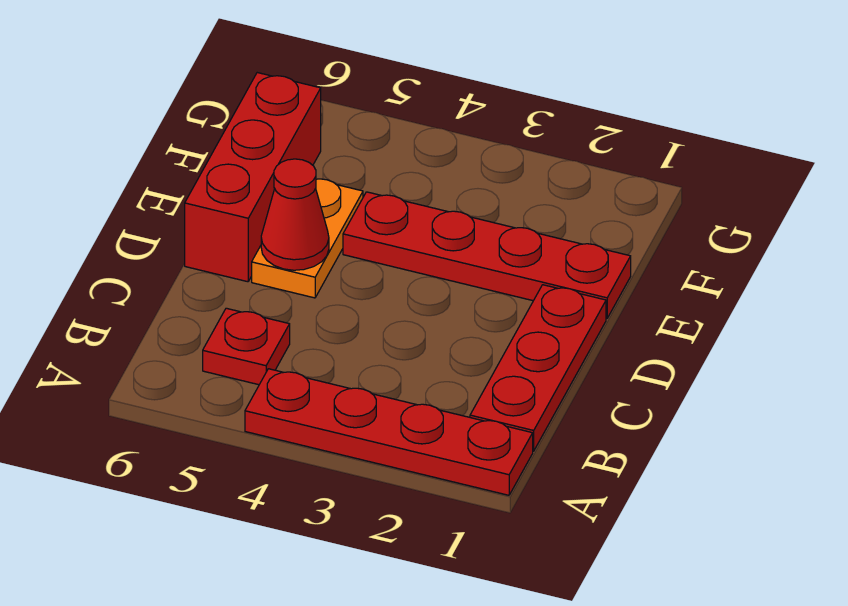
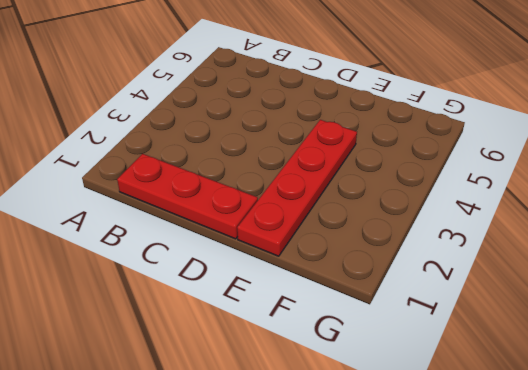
none -> red 1x4 plate [245,369,533,495]
none -> red 1x1 plate [203,308,290,385]

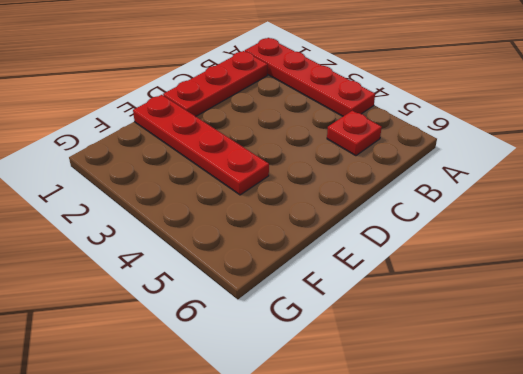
none -> orange 1x2 plate [252,179,363,298]
none -> red 1x3 brick [185,73,321,282]

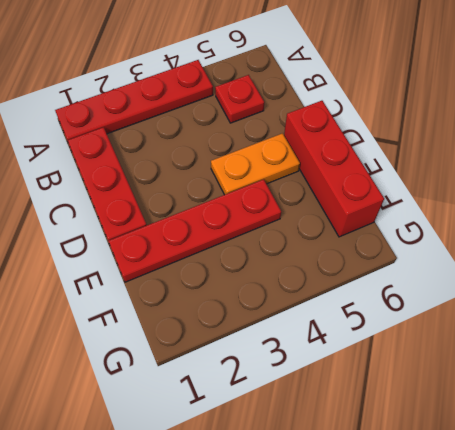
orange 1x2 plate [211,133,300,195] -> orange 1x2 plate turned to [252,179,363,298]
none -> red 1x1 cone [261,159,329,270]

